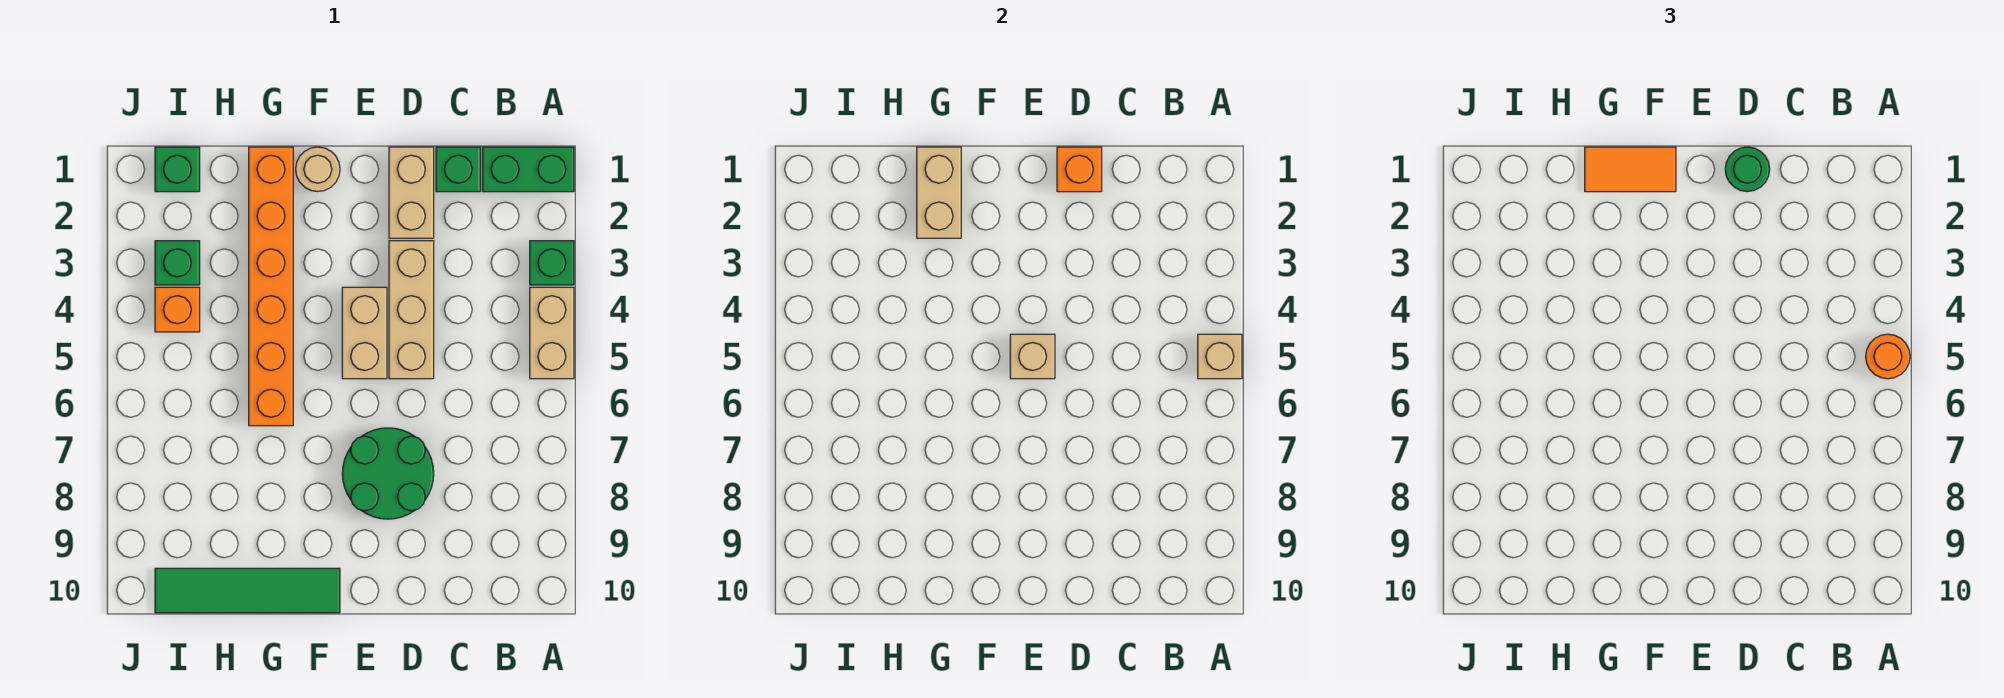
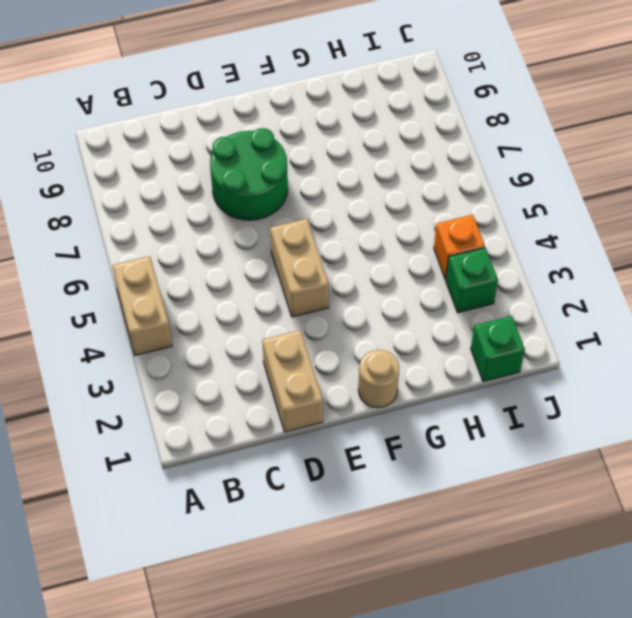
none -> green 1x2 brick [483,147,574,192]
none -> green 1x1 brick [530,241,574,285]
none -> green 1x1 brick [436,147,481,192]

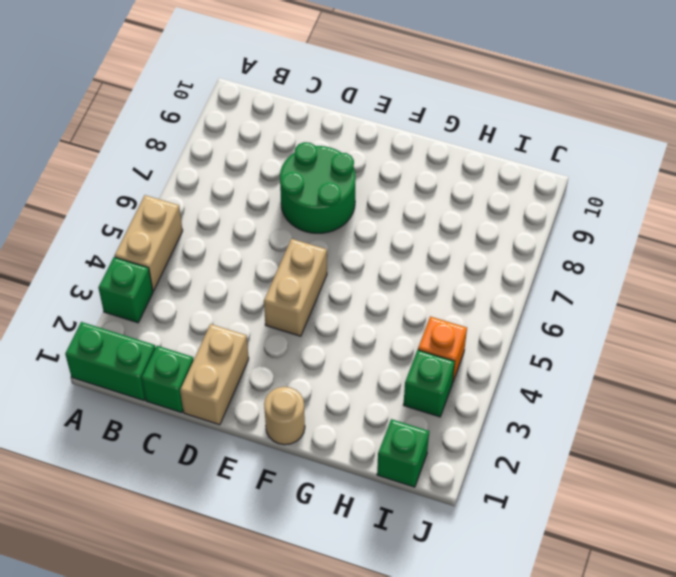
none -> tan 1x3 brick [389,241,434,379]
none -> green 1x4 tile [155,568,340,613]
none -> orange 1x6 brick [249,147,293,426]

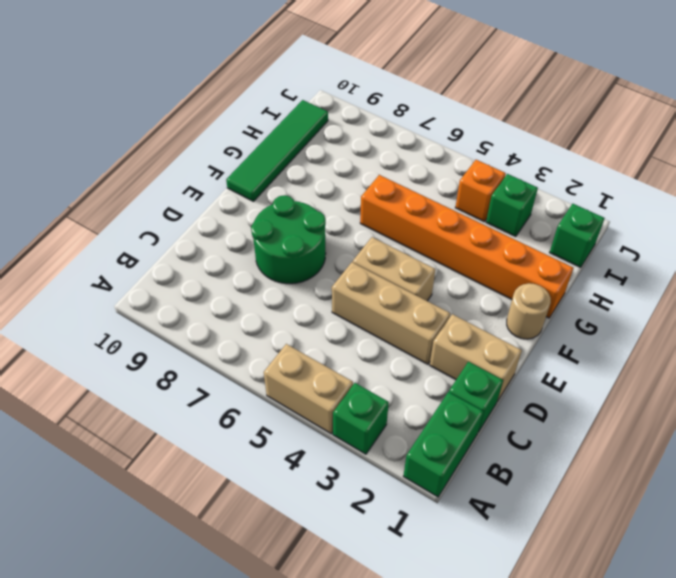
none -> tan 1x1 brick [1198,334,1242,379]
none -> orange 1x1 brick [1057,147,1102,192]
none -> tan 1x1 brick [1010,334,1055,379]

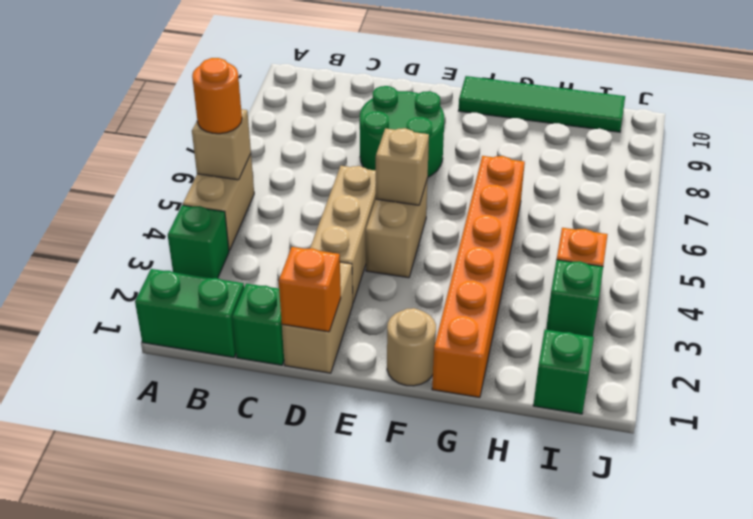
none -> tan 1x2 brick [917,147,961,238]
none -> green 1x1 round brick [1725,147,1770,192]
none -> orange 1x2 tile [1585,147,1676,192]

